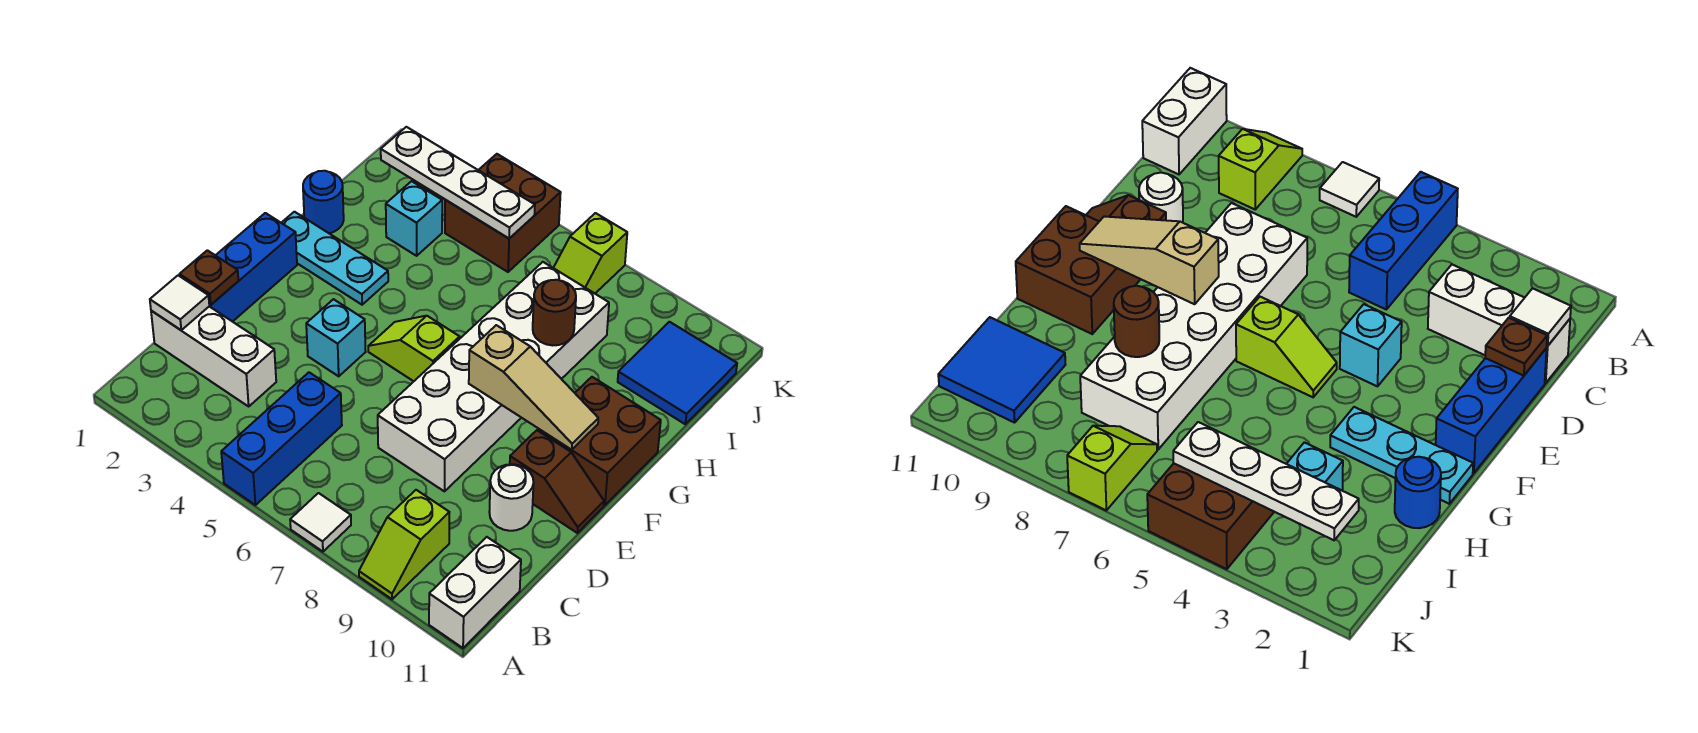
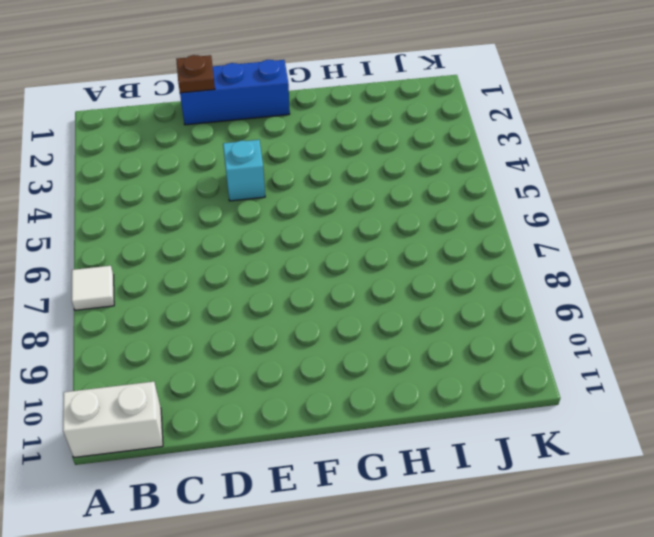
none -> blue 1x3 brick [221,372,342,505]
none -> lime 1x2 slope [359,490,449,599]
none -> white 1x3 brick [151,307,276,406]

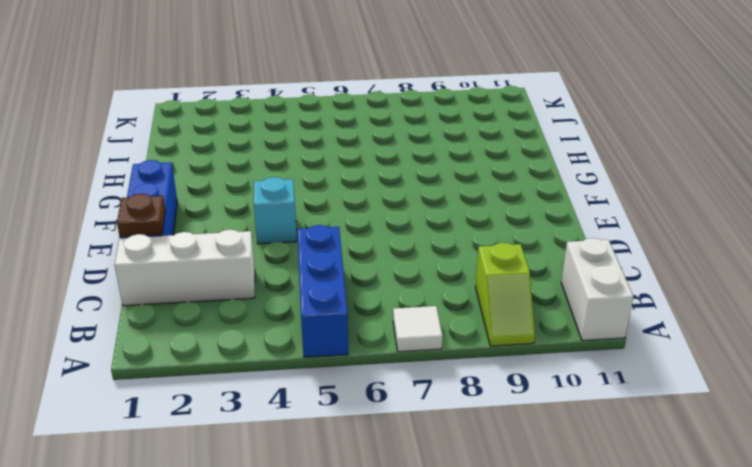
none -> white 2x6 brick [378,262,609,491]
none -> white 1x1 round brick [489,464,534,531]
none -> brown 1x2 slope [510,430,604,533]

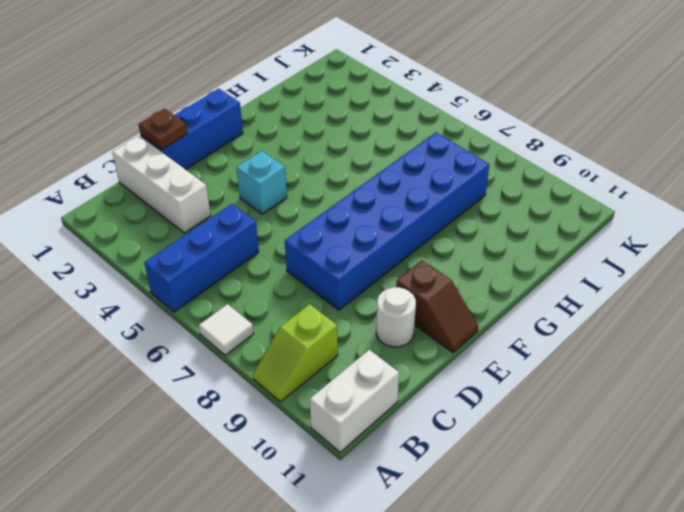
blue 2x6 brick [285,132,489,310] -> white 2x6 brick [378,262,609,491]
none -> lime 1x2 slope [368,316,460,381]
none -> brown 2x2 brick [538,377,661,505]
none -> cyan 1x3 plate [282,212,388,305]

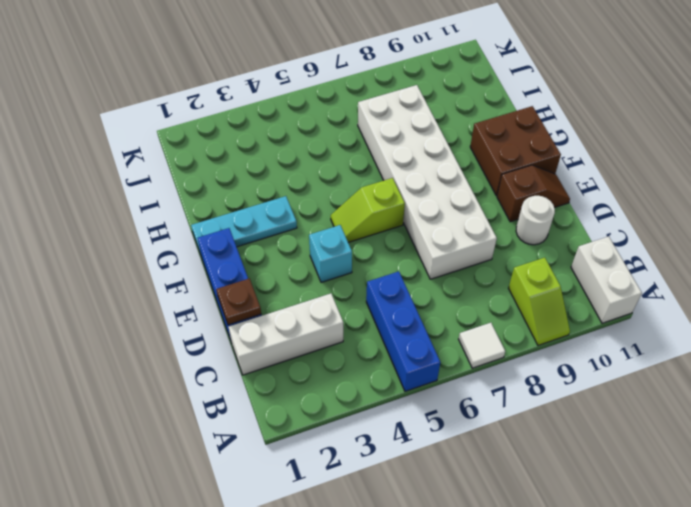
none -> blue 1x1 round brick [303,171,344,233]
none -> cyan 1x1 brick [386,181,442,256]
none -> blue 2x2 tile [618,322,737,424]

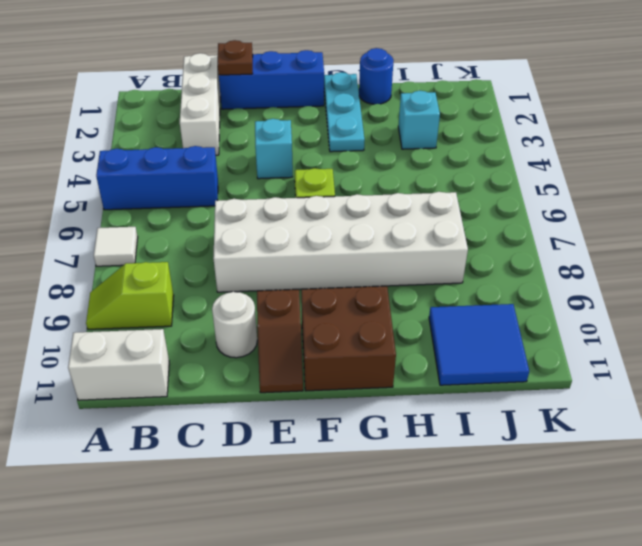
none -> brown 2x2 brick [445,154,561,272]
none -> lime 1x2 slope [554,213,627,293]
none -> white 1x1 tile [150,275,209,330]

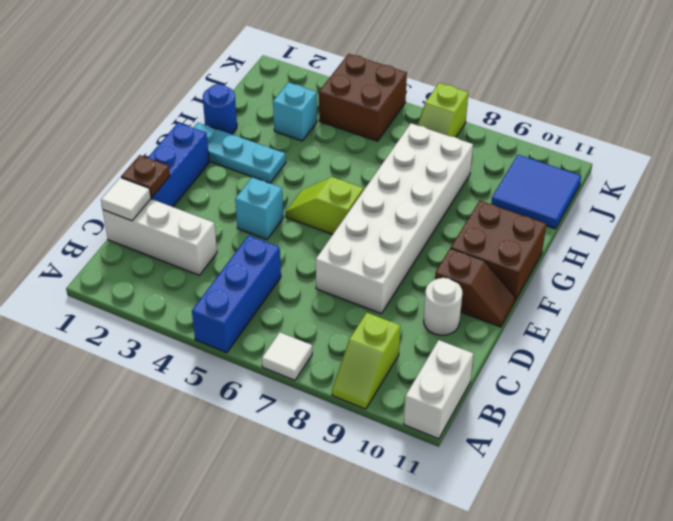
none -> tan 1x3 slope [469,325,598,450]
none -> brown 1x1 round brick [533,280,576,345]
none -> white 1x4 plate [381,127,535,238]

